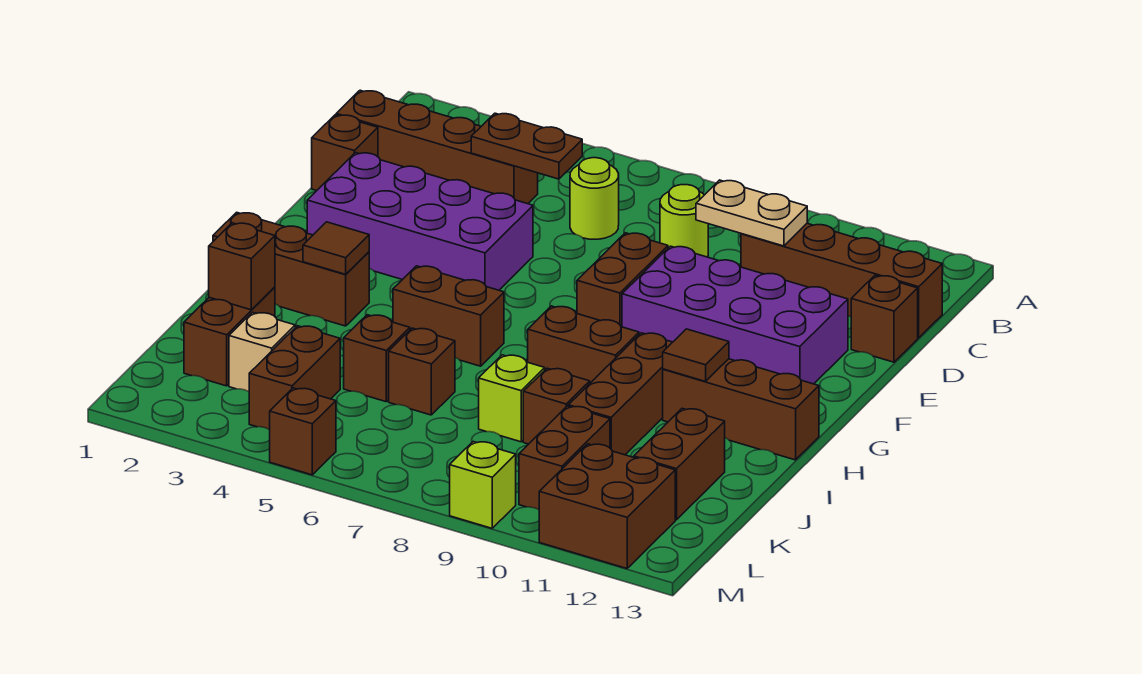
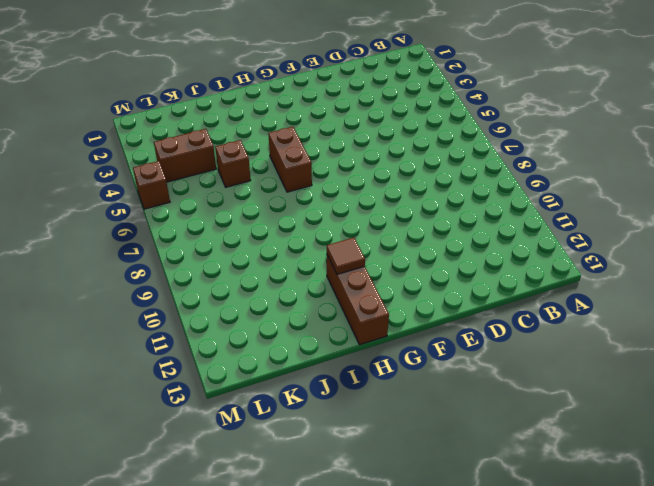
none -> brown 1x4 brick [336,90,538,204]
none -> lime 1x1 round brick [570,158,619,239]
none -> lime 1x1 round brick [660,185,708,257]
none -> brown 1x4 brick [741,223,942,338]

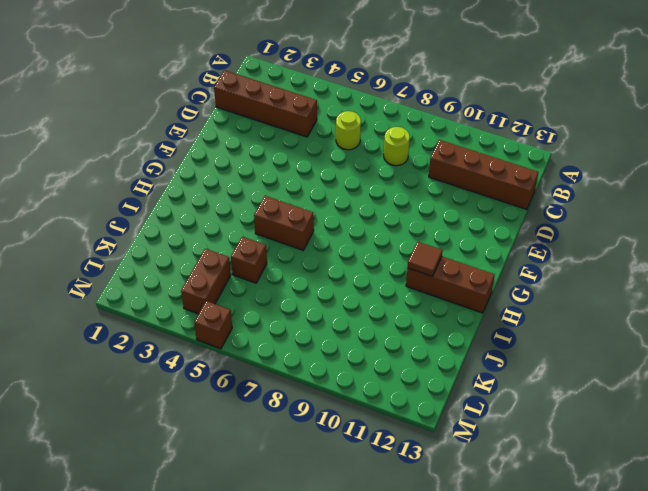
none -> brown 1x1 brick [312,115,378,191]
none -> brown 1x1 brick [851,275,918,362]
none -> purple 2x4 brick [307,153,533,290]
none -> brown 1x2 brick [577,233,668,327]

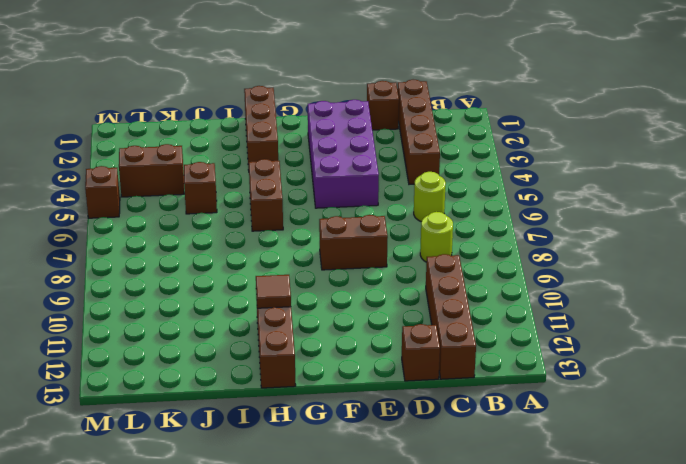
none -> purple 2x4 brick [622,246,848,384]
none -> brown 1x2 brick [528,306,639,383]
none -> brown 1x3 brick [568,333,672,455]
none -> brown 1x2 brick [184,287,275,386]

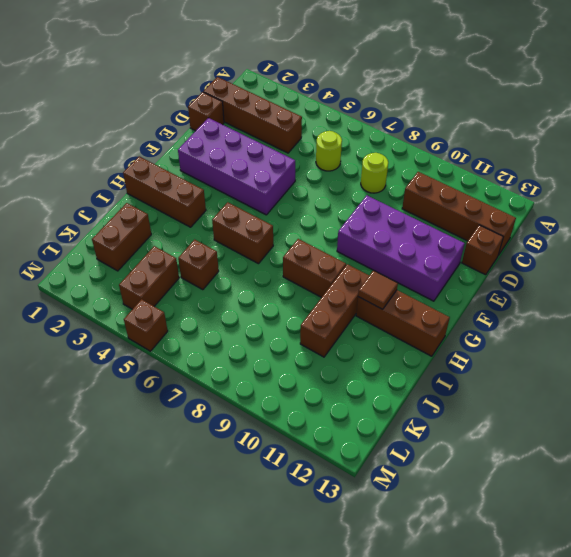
none -> brown 1x2 brick [577,233,668,327]
none -> brown 1x1 brick [389,328,455,415]
none -> lime 1x1 brick [479,355,545,442]
none -> brown 1x1 brick [523,368,590,444]

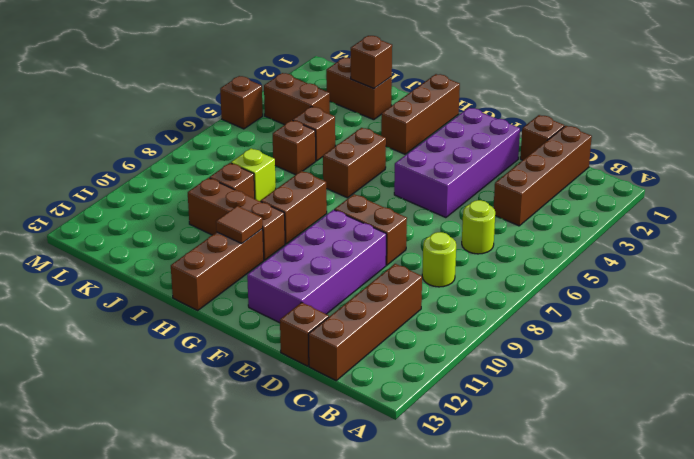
none -> brown 1x2 brick [634,409,725,520]
none -> tan 1x1 brick [229,312,295,392]
none -> brown 1x2 brick [519,406,610,510]
none -> brown 2x2 brick [539,444,675,569]

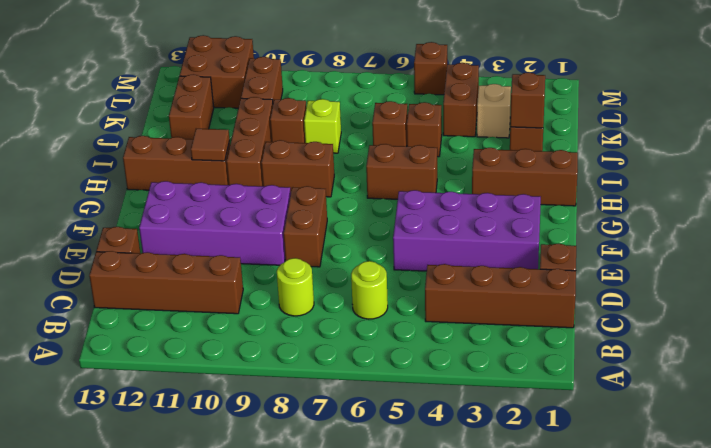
none -> lime 1x1 brick [450,442,516,528]
none -> brown 1x2 plate [471,113,582,179]
none -> tan 1x2 plate [696,180,807,246]
none -> brown 1x1 tile [303,222,369,274]

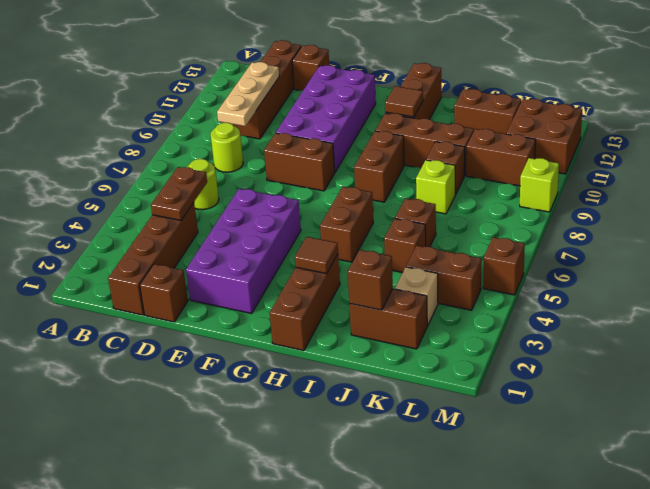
tan 1x3 plate [217,62,279,126] -> tan 1x2 plate [696,180,807,246]

